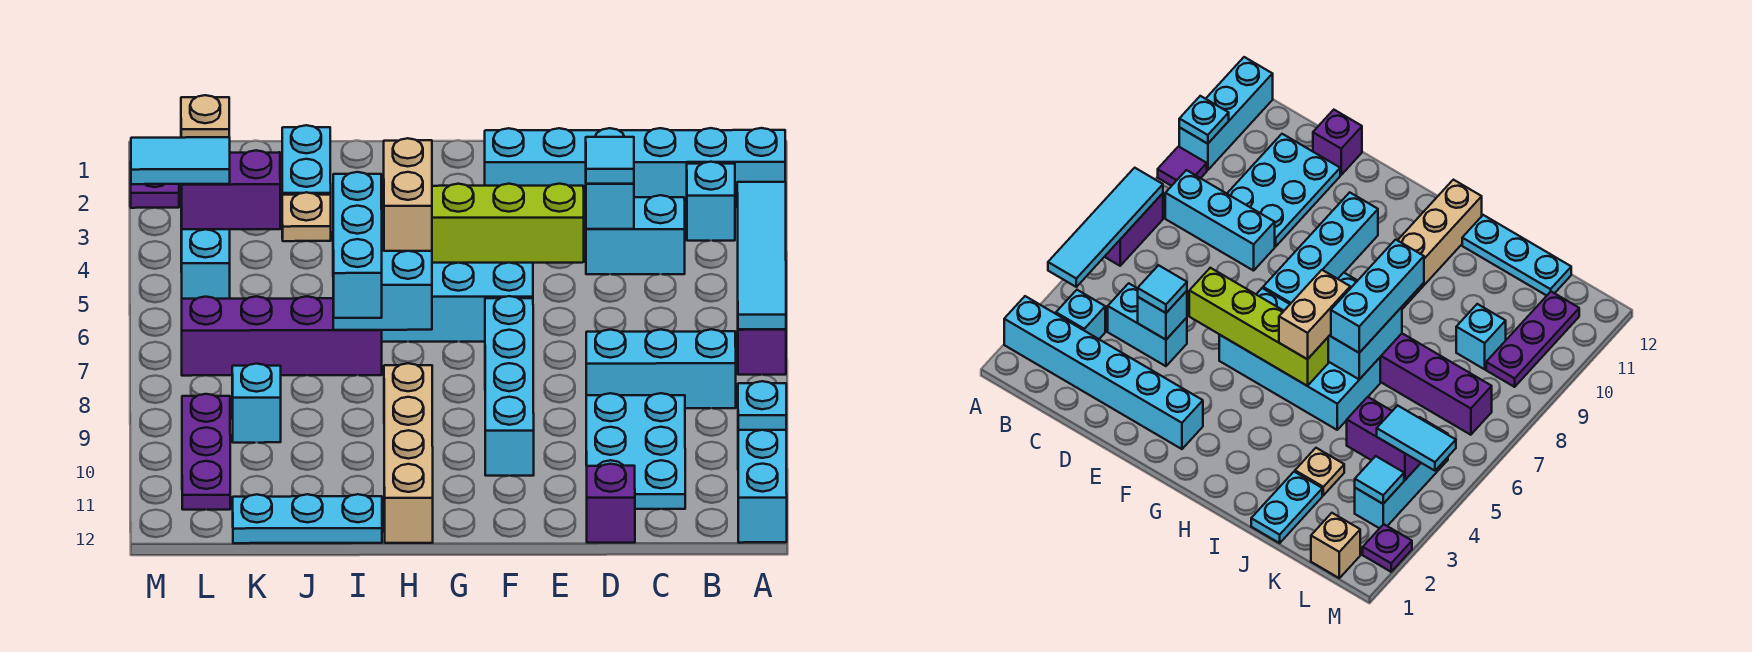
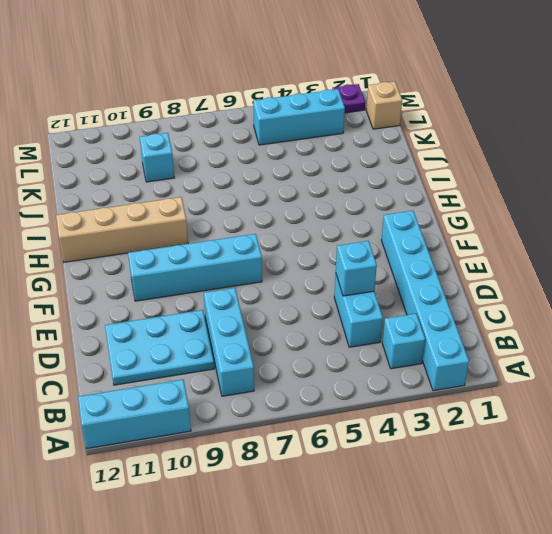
none -> purple 1x2 brick [738,329,786,375]
none -> purple 1x1 tile [1158,147,1207,186]
none -> purple 1x1 brick [587,464,635,543]
none -> cyan 2x4 brick [382,263,533,342]

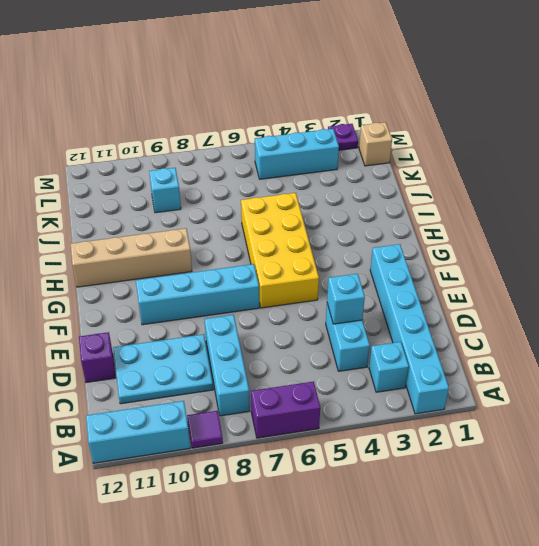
yellow 2x4 brick [241,193,319,308] -> cyan 2x4 brick [382,263,533,342]
none -> purple 1x4 brick [182,296,382,376]
none -> cyan 1x3 plate [233,494,382,543]
none -> cyan 1x2 plate [282,125,331,195]
none -> tan 1x1 plate [282,192,331,241]

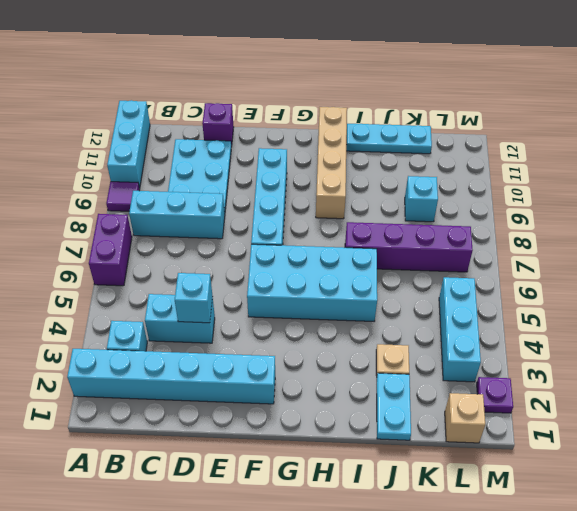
none -> purple 1x3 plate [182,394,230,510]
none -> cyan 1x4 tile [737,182,786,329]
none -> cyan 1x1 plate [738,381,786,430]
none -> lime 1x4 brick [432,184,584,263]

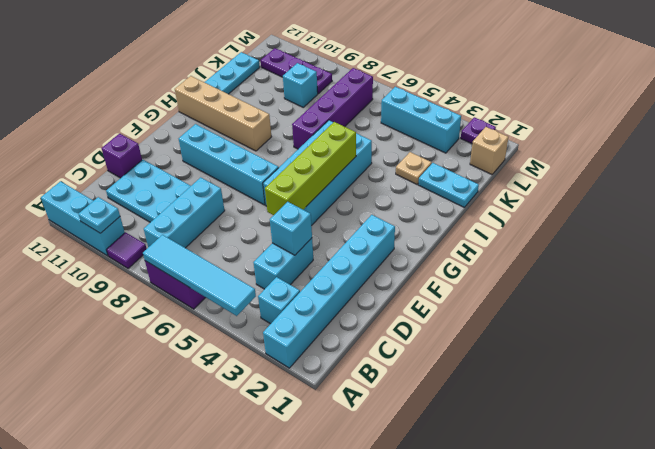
none -> cyan 2x2 brick [333,219,432,330]
none -> purple 1x2 brick [181,150,280,229]
none -> cyan 1x1 tile [1355,456,1404,504]
none -> cyan 1x1 tile [586,137,634,184]

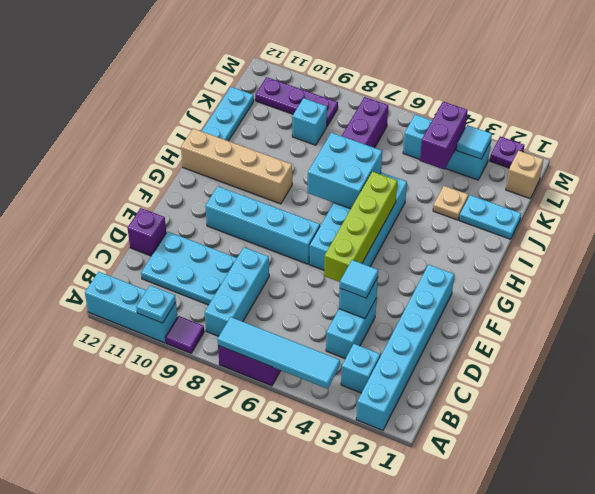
none -> tan 1x2 brick [384,138,432,251]
none -> cyan 1x3 brick [333,172,382,318]
none -> cyan 1x2 tile [131,137,230,184]

